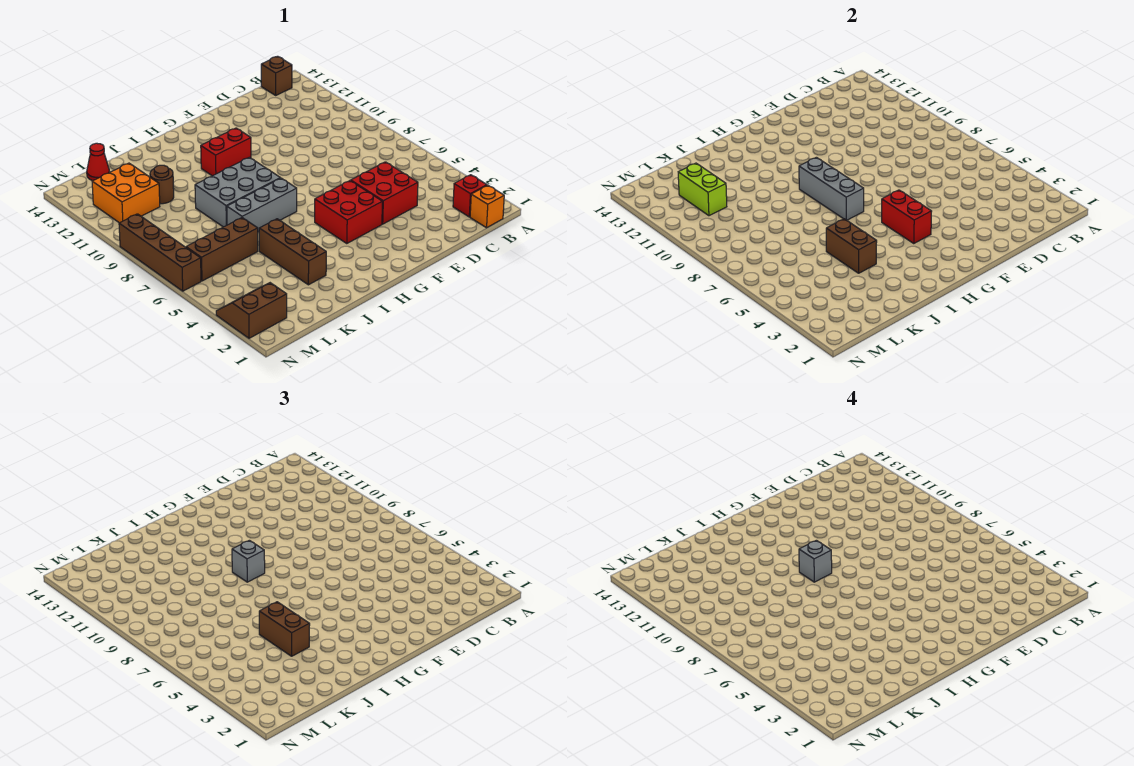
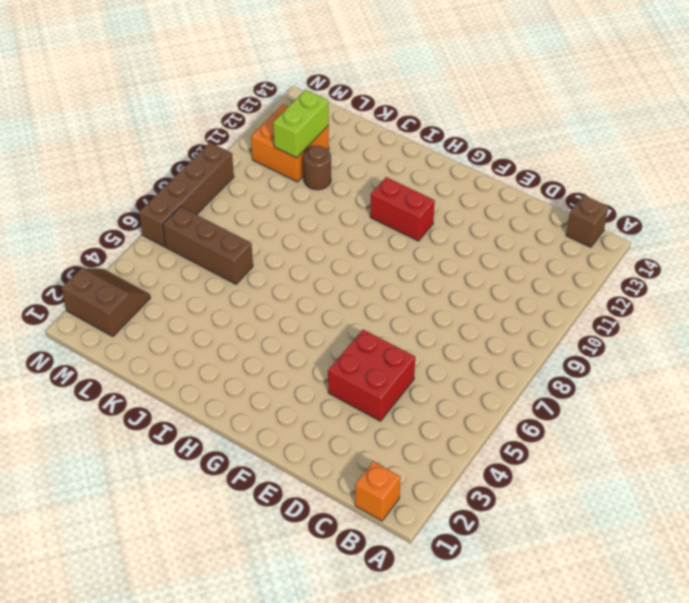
none -> red 1x1 brick [453,175,487,217]
none -> red 2x2 brick [315,181,382,244]
none -> grey 1x3 brick [227,178,297,232]

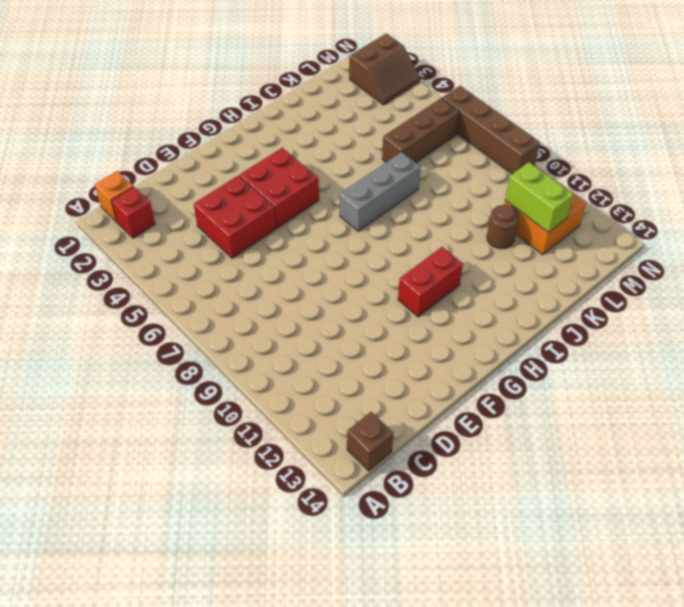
none -> grey 2x3 brick [195,157,280,227]
none -> brown 1x3 brick [259,219,326,285]
none -> red 1x1 cone [87,143,110,181]

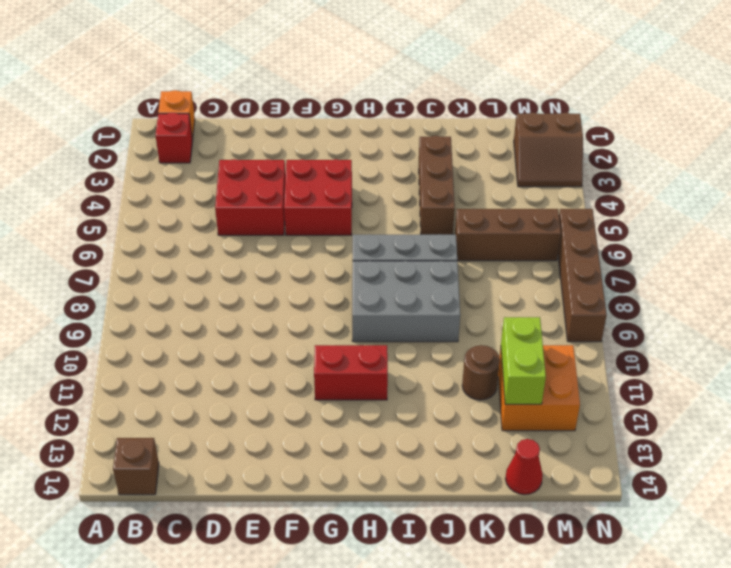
none -> red 1x2 brick [882,190,932,244]
none -> grey 1x3 brick [799,157,864,220]
none -> brown 1x2 brick [826,219,877,273]

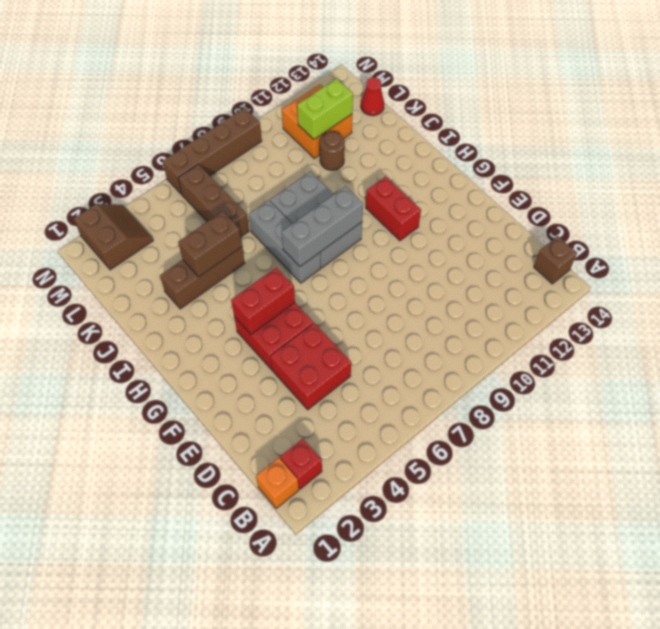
none -> grey 1x1 brick [232,540,265,582]
none -> brown 1x2 brick [259,602,310,656]
none -> grey 1x1 brick [799,540,832,582]

